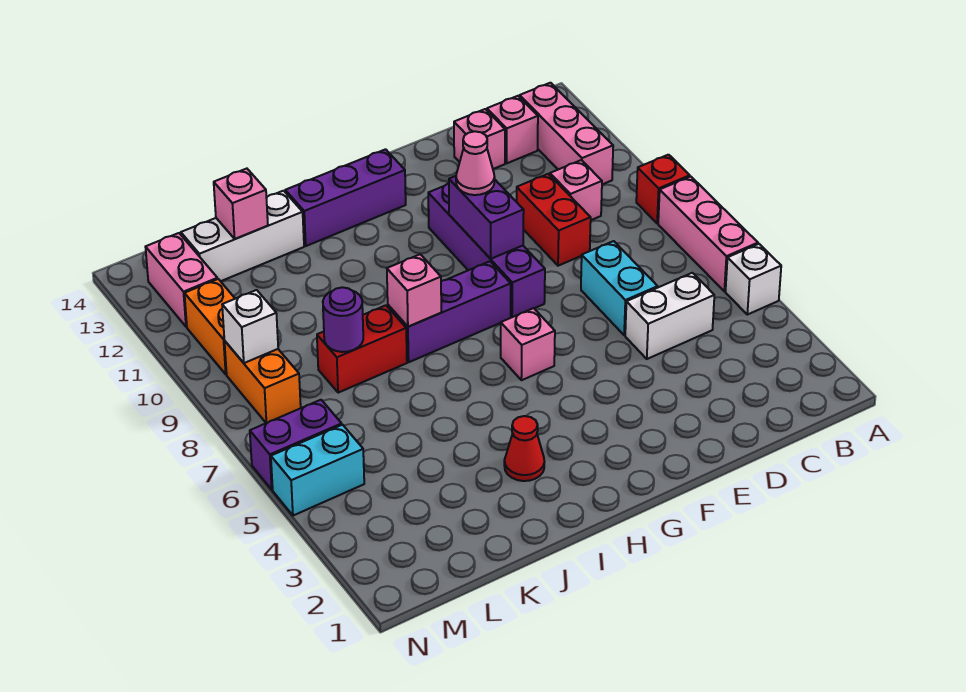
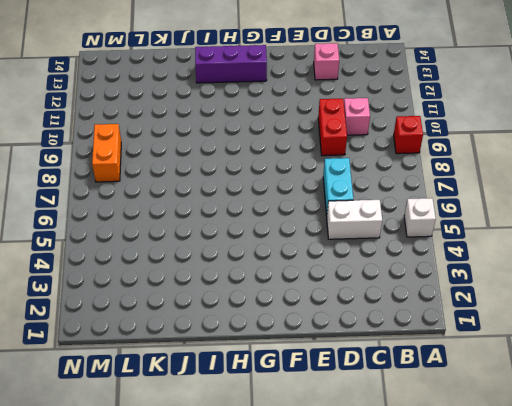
none -> pink 1x3 brick [658,176,758,291]
none -> pink 1x3 brick [520,83,613,184]
none -> pink 1x1 brick [487,96,538,163]

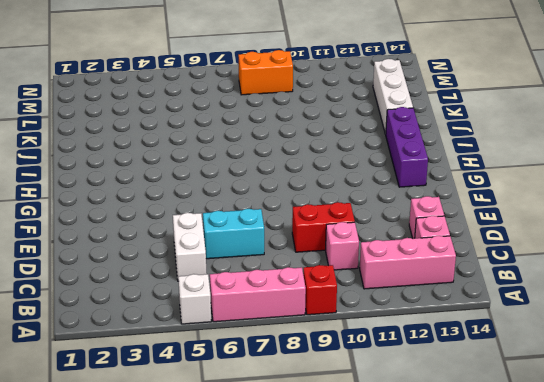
none -> purple 1x4 brick [428,183,545,317]
none -> pink 1x1 brick [501,308,555,380]
none -> purple 1x3 brick [388,261,511,362]

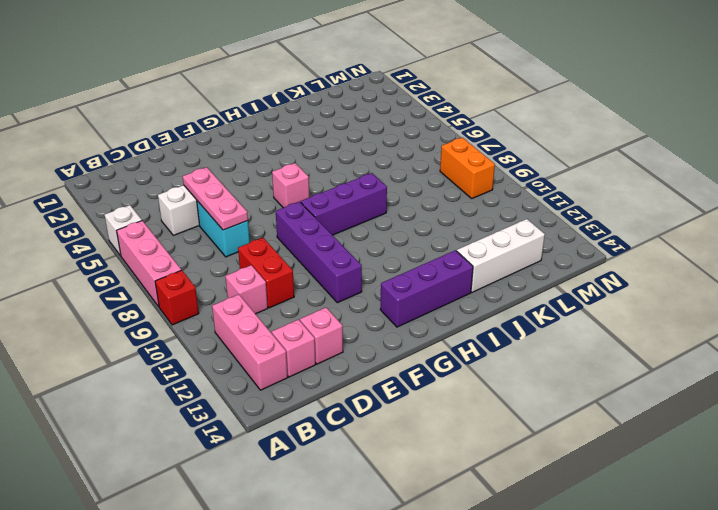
pink 1x3 plate [183,167,248,230] -> none
none -> red 1x1 cone [504,416,544,481]
none -> red 1x2 brick [317,305,407,393]
none -> cyan 1x2 brick [271,425,364,516]

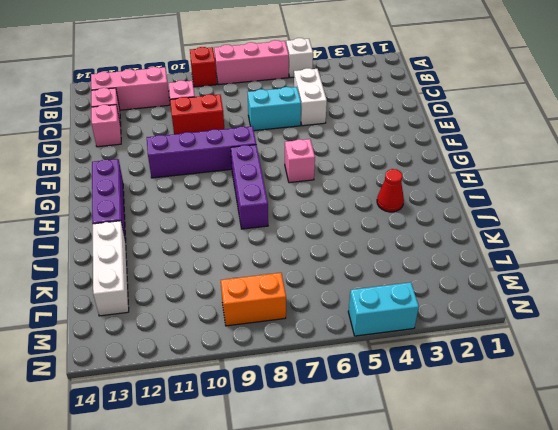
cyan 1x2 brick [348,282,419,336] -> cyan 1x2 brick turned to [271,425,364,516]
none -> red 1x2 brick [317,305,407,393]
none -> purple 1x2 brick [250,400,342,490]
none -> orange 1x2 brick [184,279,235,374]

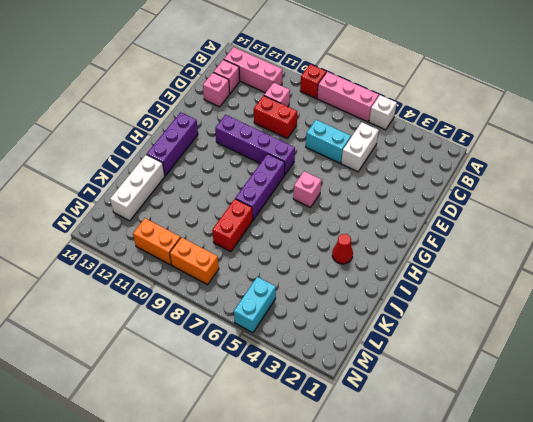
none -> purple 1x2 brick [250,400,342,490]
none -> pink 1x2 brick [146,233,217,327]
none -> purple 1x2 brick [449,176,524,259]

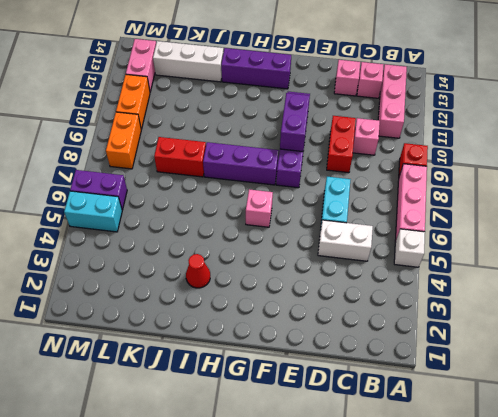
none -> pink 1x1 brick [387,254,441,327]
none -> purple 1x1 round brick [323,287,363,352]
none -> pink 1x1 brick [214,169,268,239]

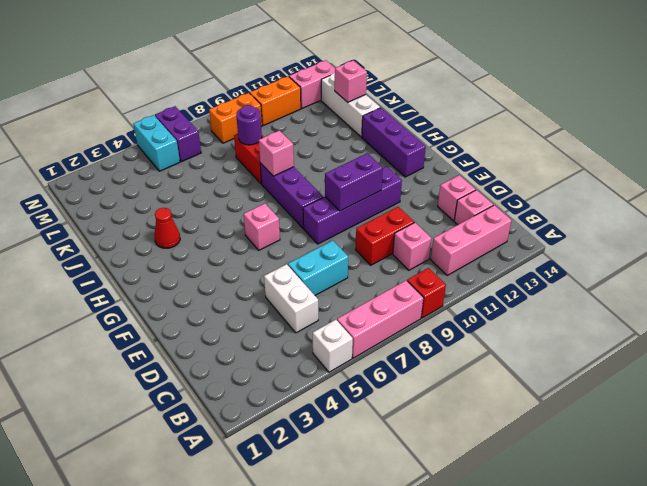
none -> white 1x1 brick [222,290,278,363]
none -> pink 1x1 cone [456,131,494,195]

